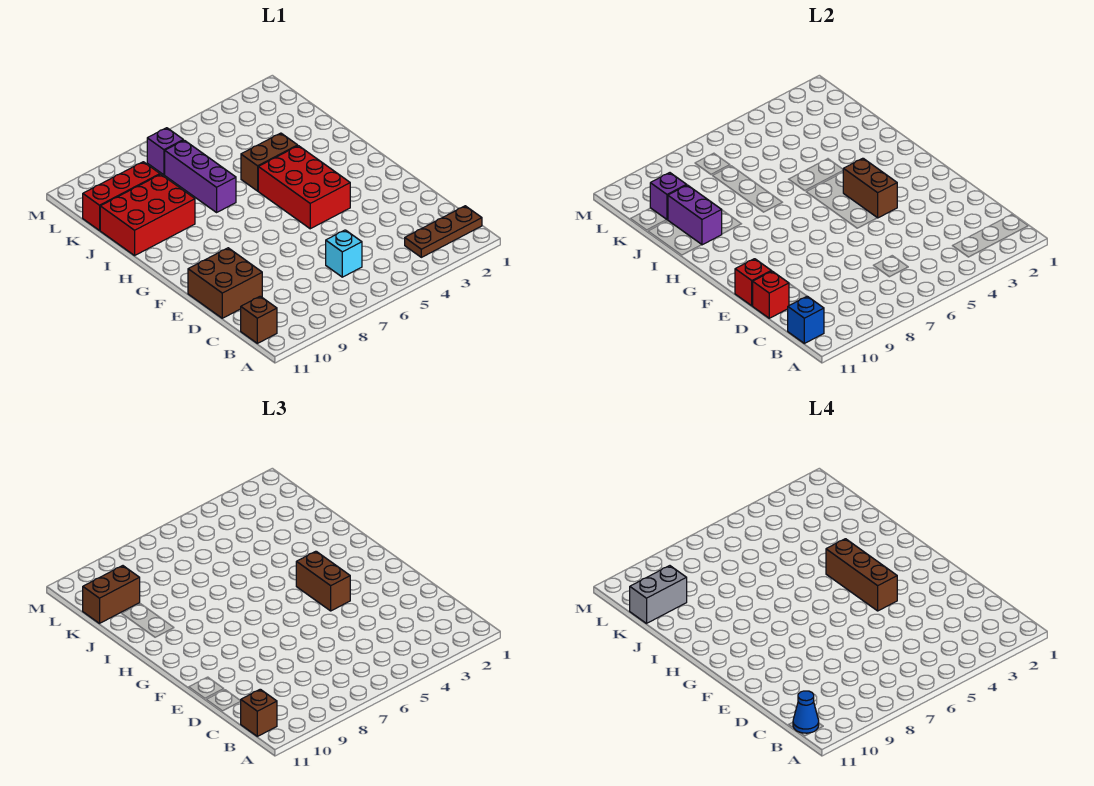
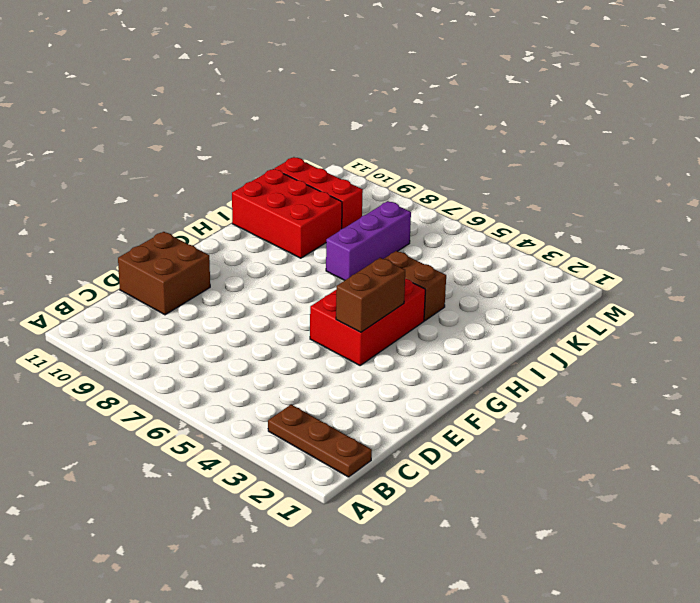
none -> brown 1x1 brick [241,296,277,343]
none -> cyan 1x1 brick [326,230,362,277]
none -> purple 1x1 brick [147,128,183,175]

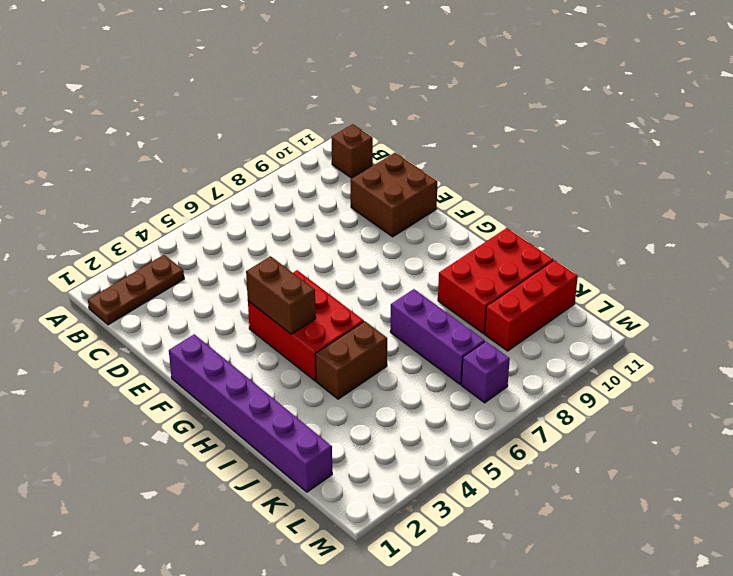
purple 1x6 brick [169,334,332,492] -> none
none -> cyan 1x1 brick [326,230,362,277]
none -> blue 1x1 brick [788,296,824,343]
none -> red 1x1 brick [752,271,789,318]

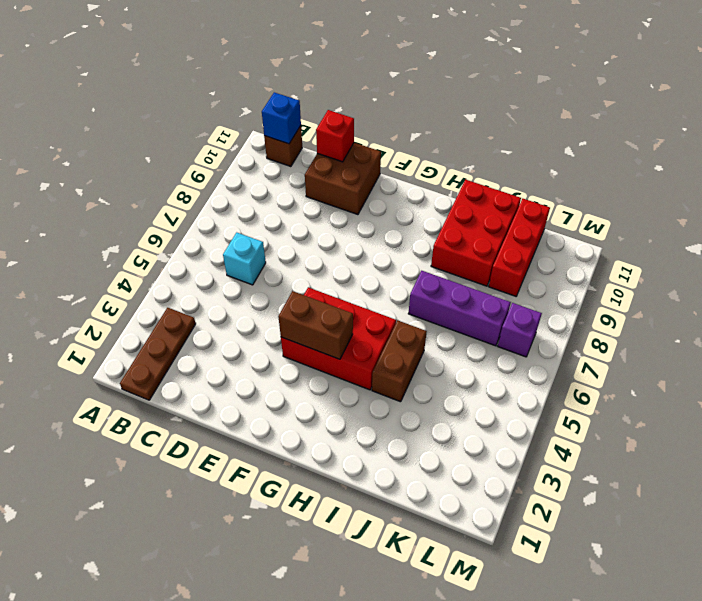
none -> red 1x1 brick [735,259,771,306]
none -> purple 1x2 brick [668,185,722,245]
none -> purple 1x1 brick [650,173,686,220]

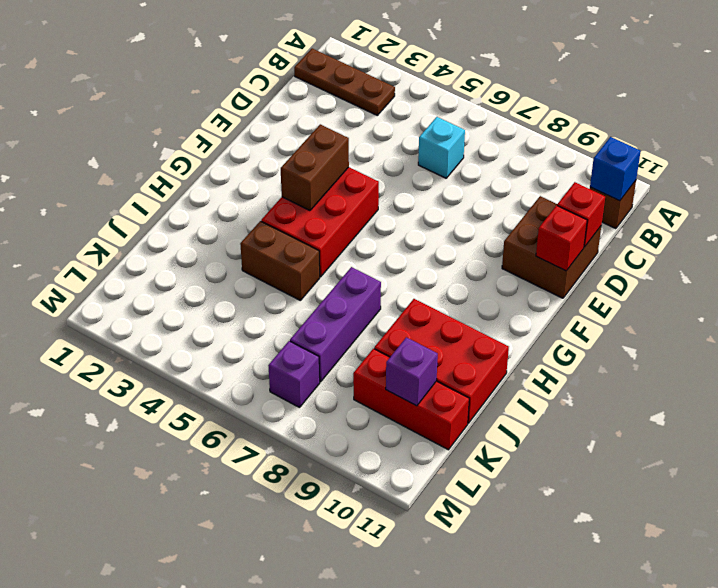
none -> purple 1x2 brick [668,185,722,245]
none -> brown 1x1 brick [240,689,277,736]
none -> brown 1x2 brick [296,551,350,611]

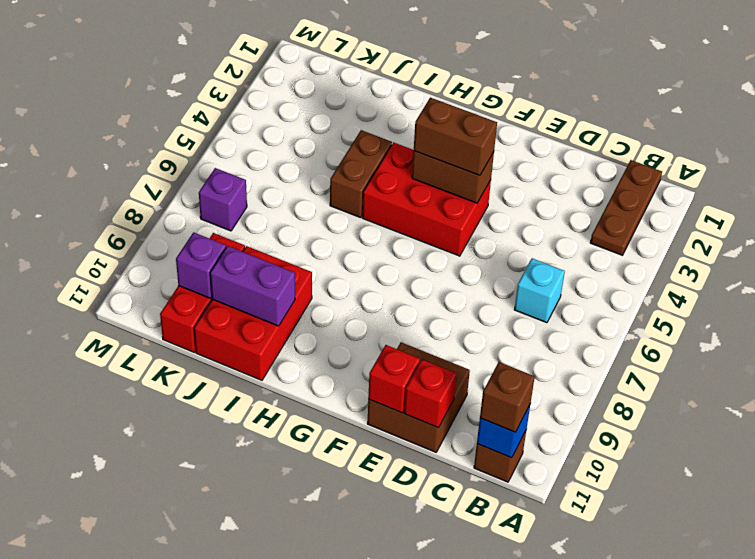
none -> purple 1x3 brick [165,140,236,212]
none -> brown 1x2 brick [83,566,140,623]
none -> blue 1x1 cone [793,691,819,733]

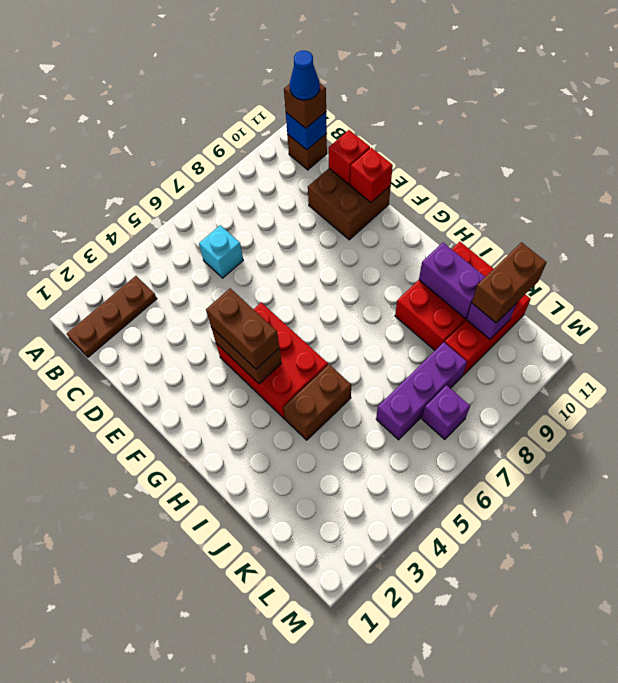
purple 1x3 brick [376,342,467,440] -> purple 1x3 brick turned to [165,140,236,212]
none -> brown 1x3 brick [826,539,897,611]
none -> grey 1x2 brick [630,566,687,623]

